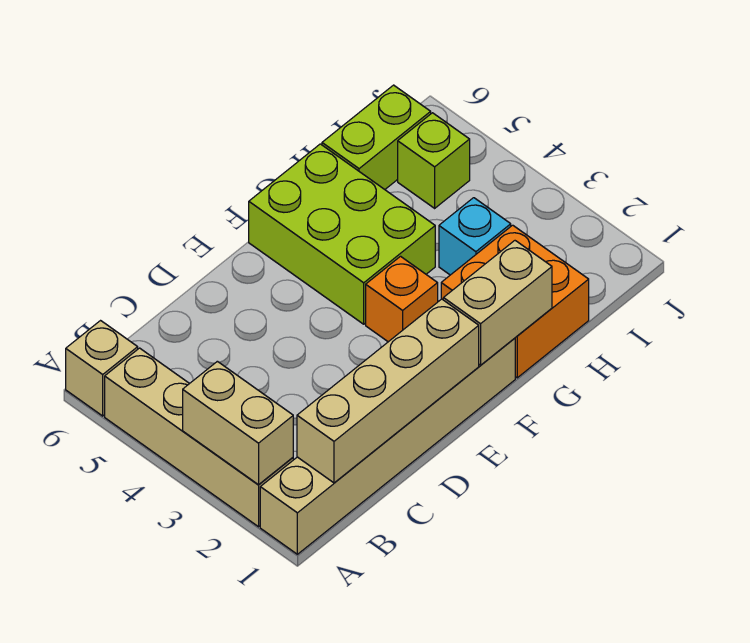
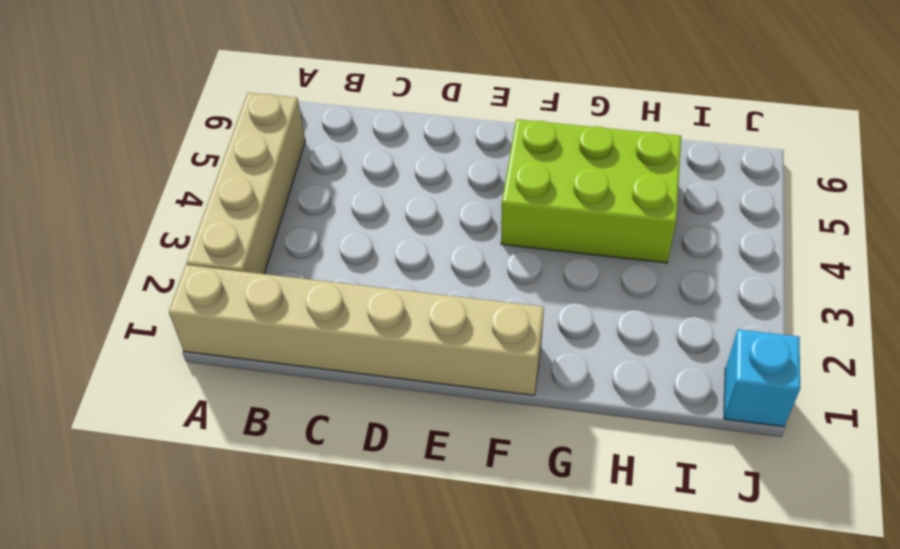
lime 2x3 brick [501,119,681,263] -> lime 2x3 brick turned to [249,144,435,324]
cyan 1x1 brick [724,329,800,427] -> cyan 1x1 brick moved to [439,198,511,275]
none -> tan 1x1 brick [66,321,138,416]
none -> orange 1x1 brick [366,256,438,342]
none -> orange 2x2 brick [441,225,589,378]

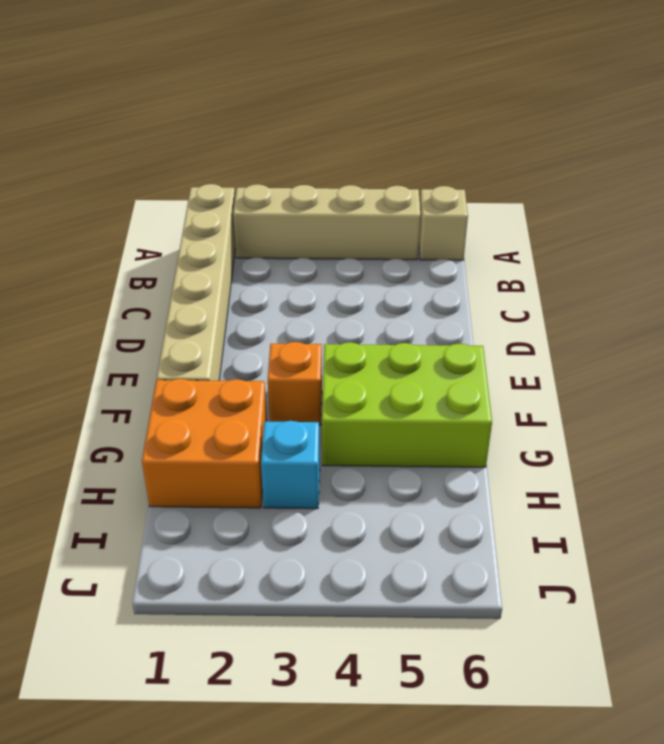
none -> lime 1x2 brick [322,85,431,189]
none -> lime 1x1 brick [398,113,470,208]
none -> tan 1x2 brick [183,361,293,485]

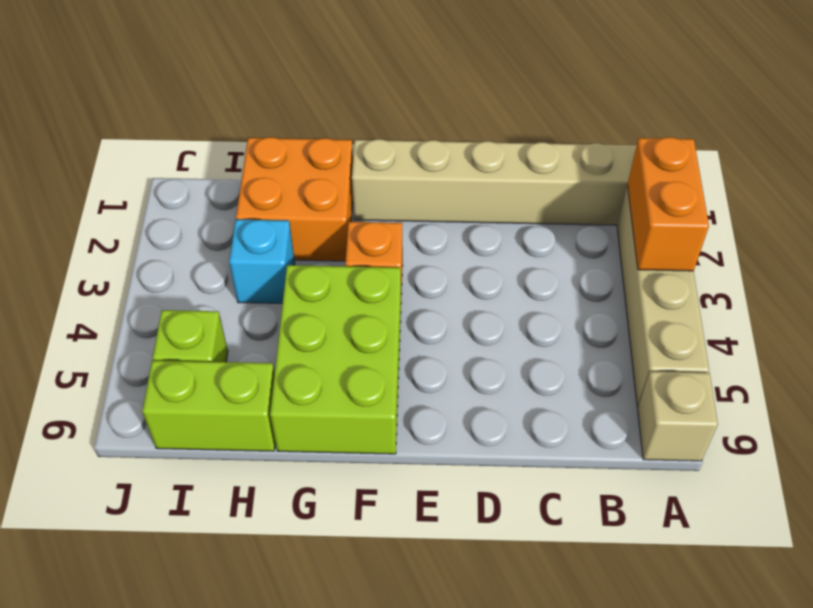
orange 1x2 brick [627,137,709,271] -> tan 1x2 brick [183,361,293,485]
none -> tan 1x4 brick [297,299,479,483]
none -> tan 1x2 brick [443,241,552,365]

